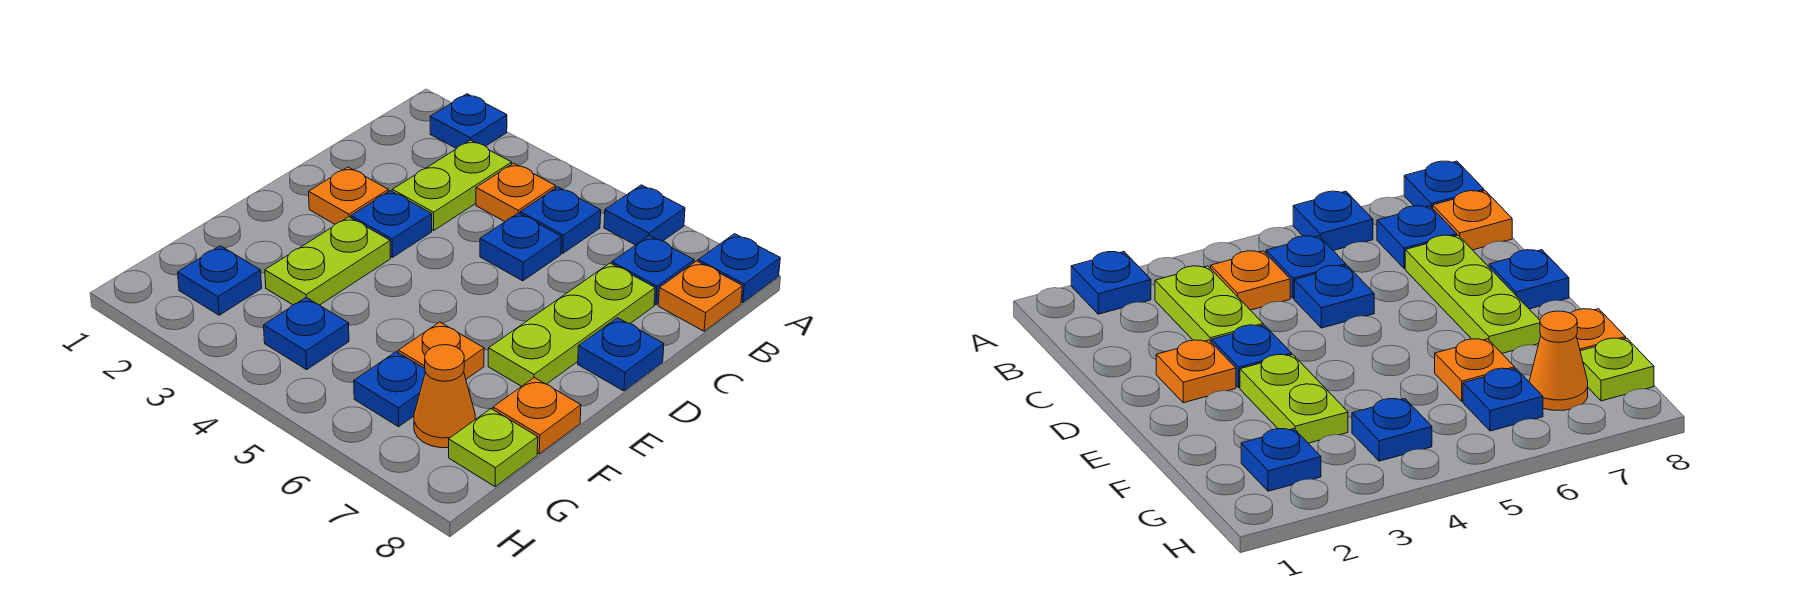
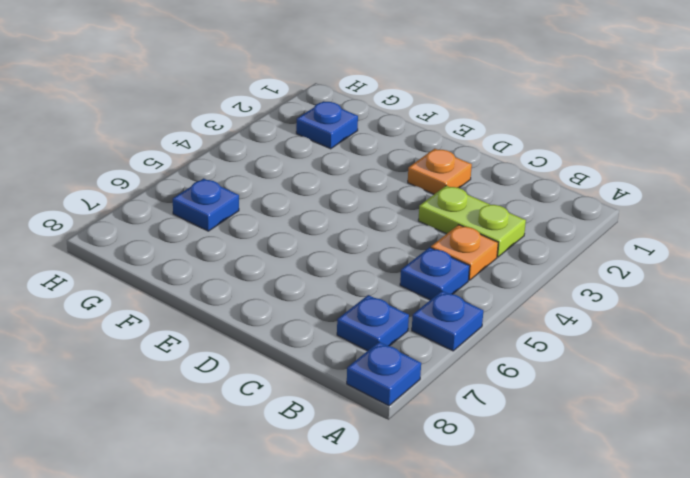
none -> blue 1x1 plate [430,94,507,149]
none -> orange 1x1 plate [658,261,743,331]
none -> blue 1x1 plate [480,213,561,281]

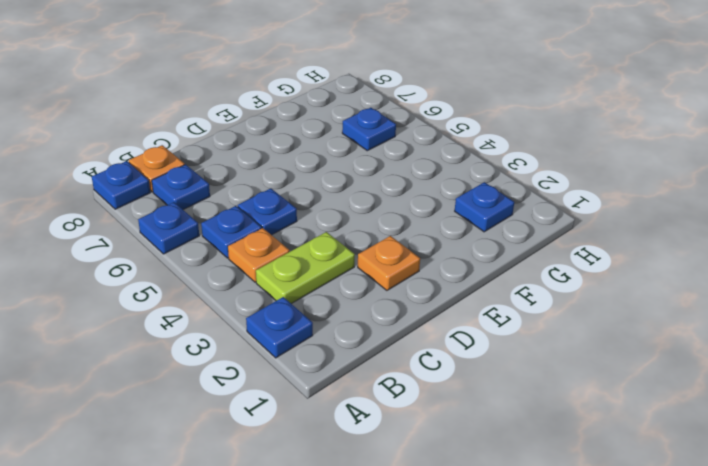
none -> lime 1x3 plate [488,263,655,386]
none -> blue 1x1 plate [351,191,432,257]
none -> blue 1x1 plate [578,318,664,391]

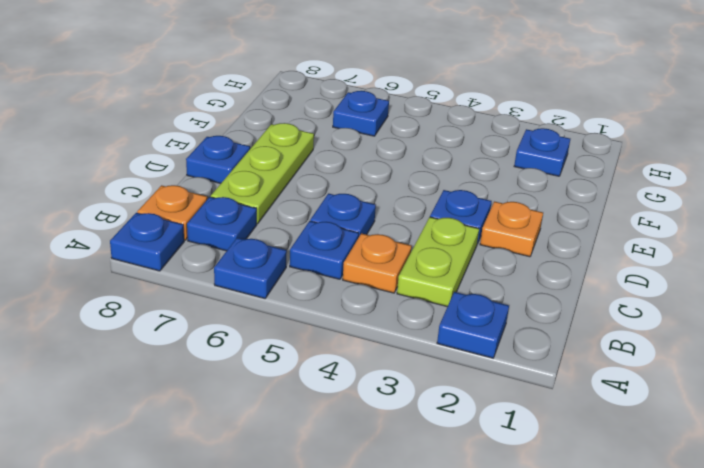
none -> lime 1x2 plate [265,217,391,305]
none -> orange 1x1 plate [398,322,484,379]
none -> orange 1x1 plate [493,377,581,454]

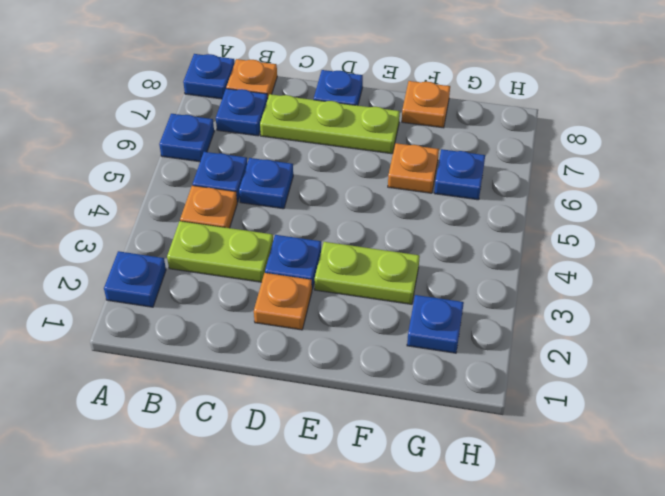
none -> blue 1x1 plate [264,298,349,370]
none -> orange 1x1 cone [414,345,475,448]
none -> lime 1x1 plate [449,409,538,487]

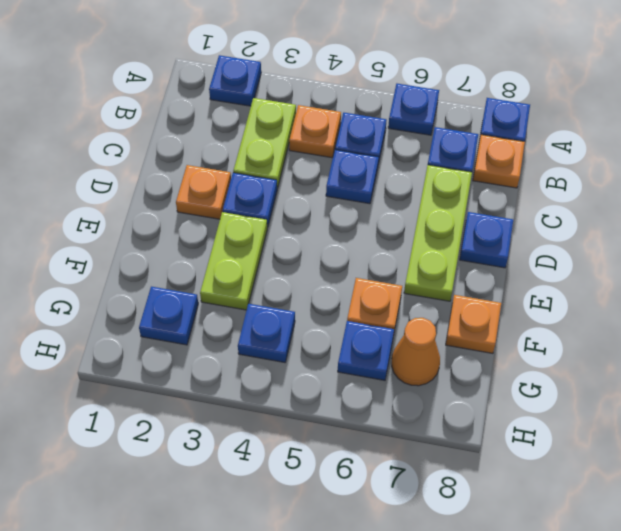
none -> lime 1x1 plate [449,409,538,487]

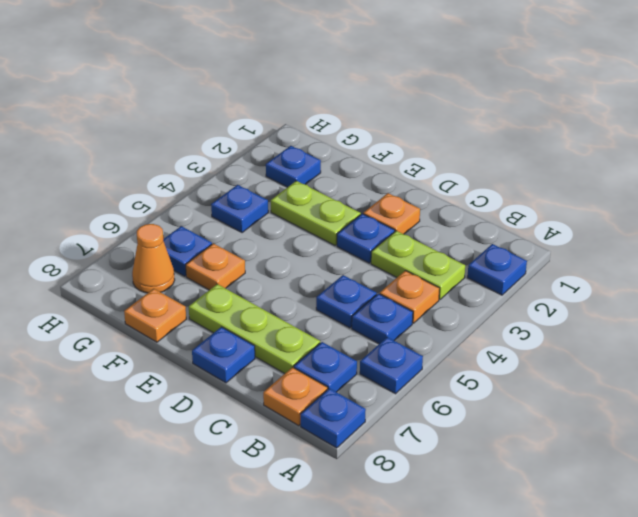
none -> lime 1x1 plate [449,409,538,487]

